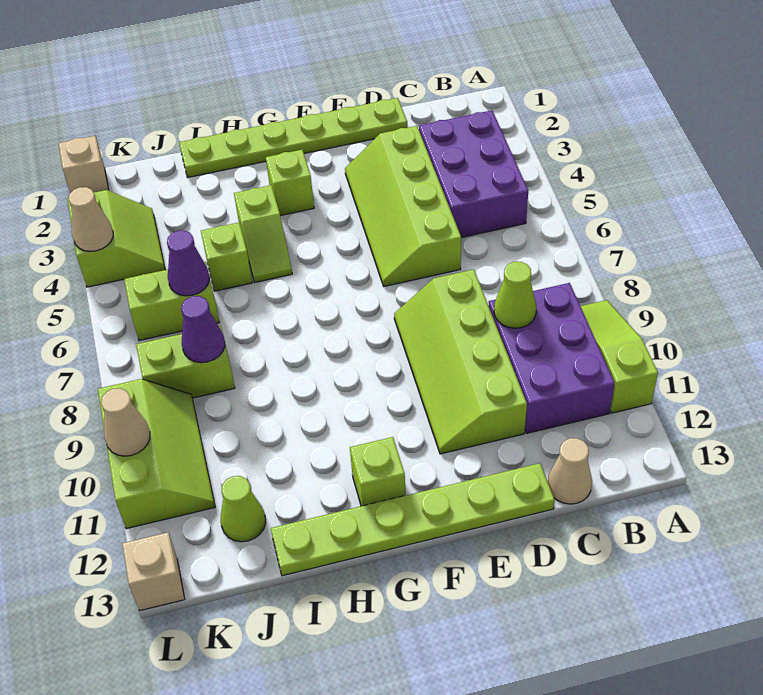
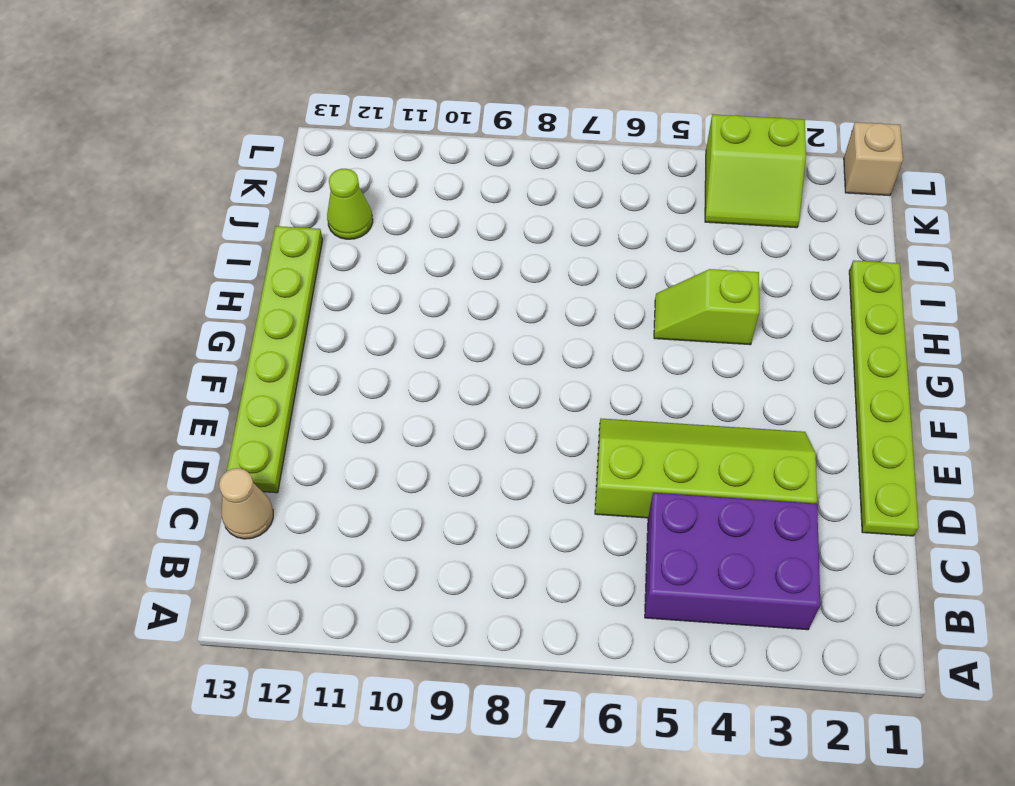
none -> lime 1x3 slope [581,300,658,413]
none -> purple 2x3 brick [488,283,615,433]
none -> lime 2x4 slope [394,270,527,454]

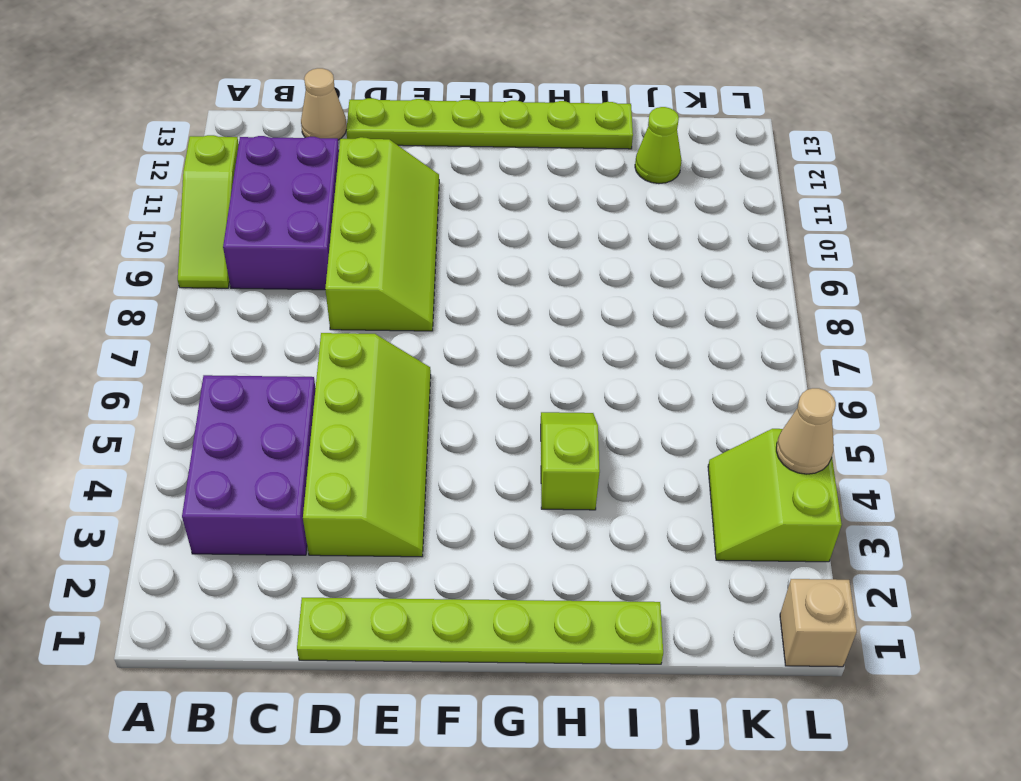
none -> lime 1x1 brick [266,150,314,216]
none -> lime 1x1 brick [350,437,406,506]
none -> lime 1x1 brick [201,223,252,291]

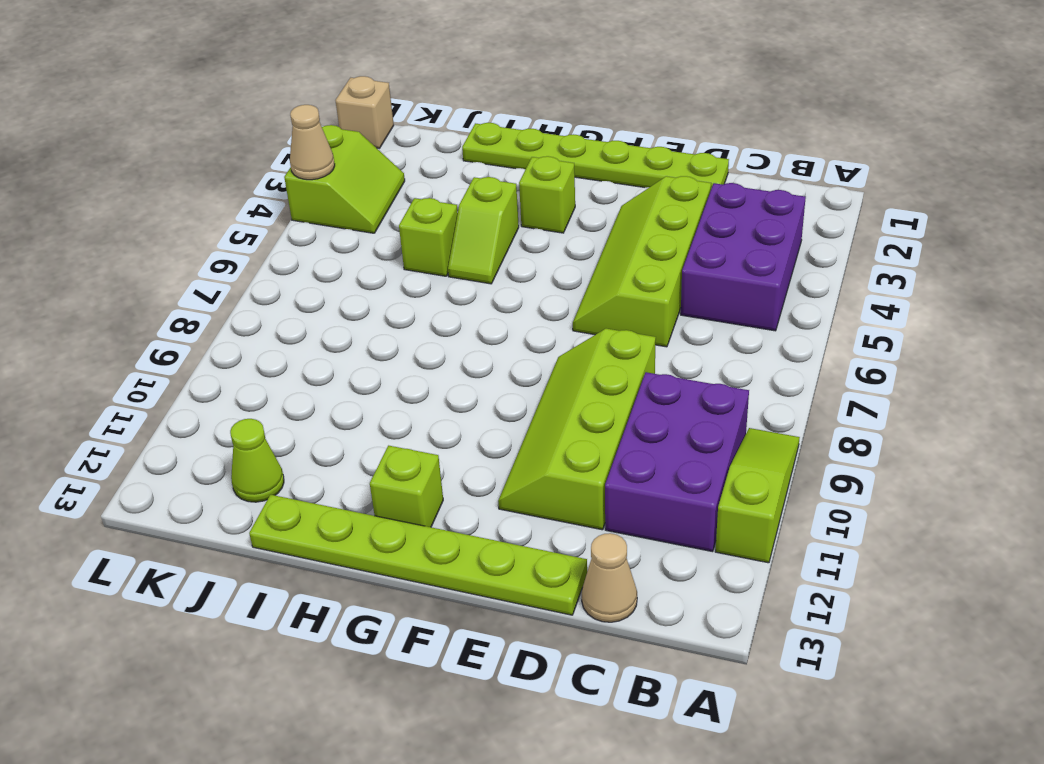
none -> lime 1x2 brick [124,261,220,341]
none -> lime 1x2 brick [136,325,235,398]
none -> lime 2x3 slope [98,379,215,529]

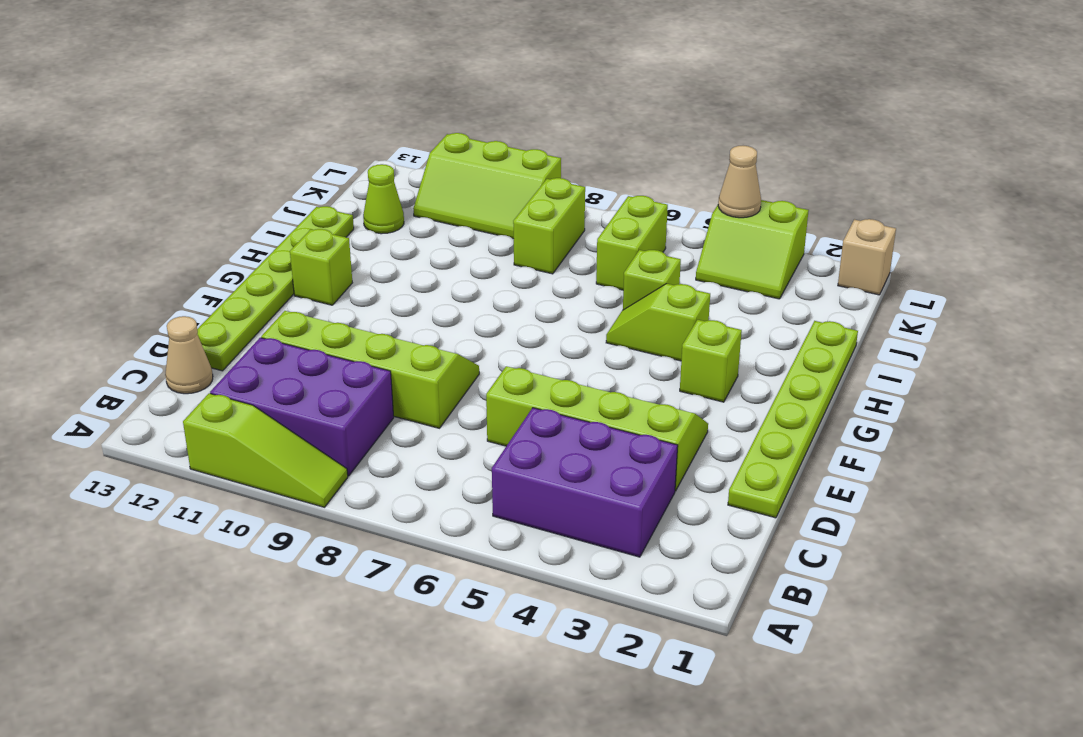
none -> tan 1x1 brick [122,532,185,611]
none -> lime 1x1 cone [494,262,537,328]
none -> purple 1x1 cone [167,231,209,296]

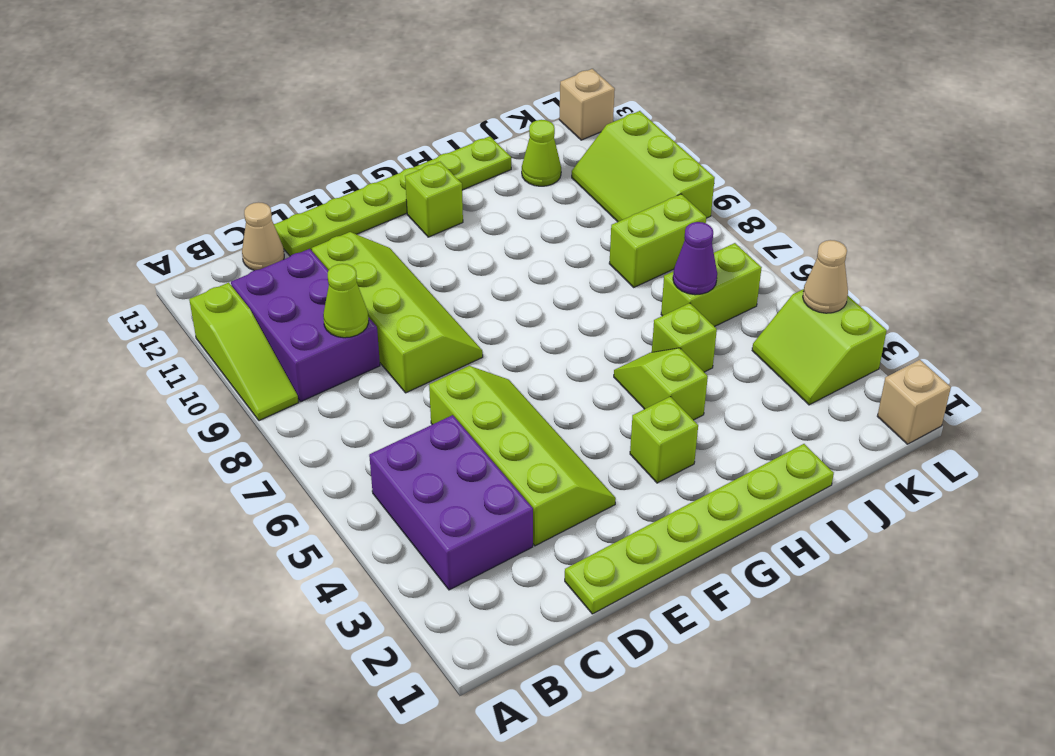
none -> purple 1x1 cone [181,296,225,363]
none -> tan 1x1 cone [101,389,150,456]

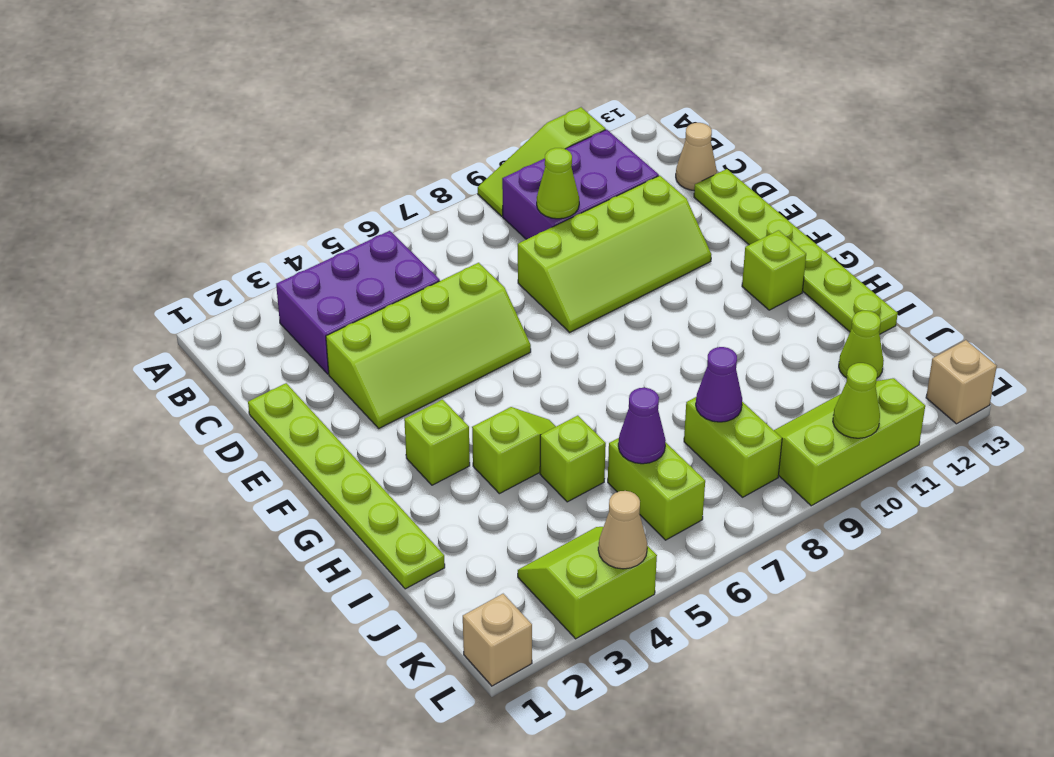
lime 1x1 cone [833,363,880,438] -> tan 1x1 cone [101,389,150,456]

